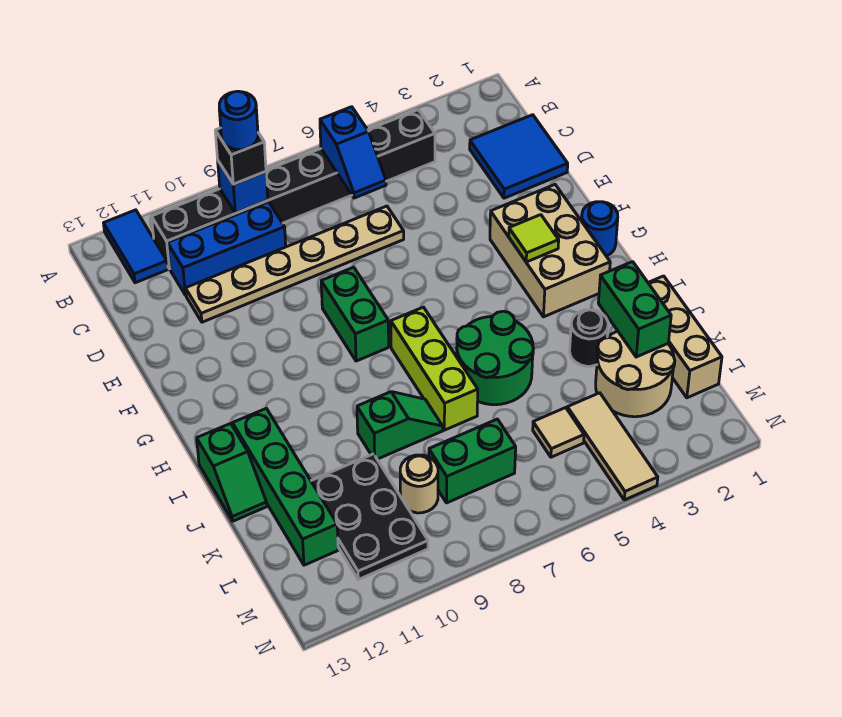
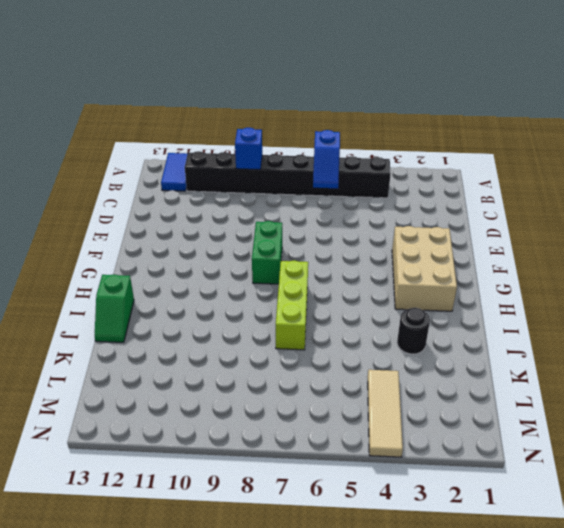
none -> blue 2x2 tile [470,115,568,198]
none -> blue 1x3 brick [168,202,286,295]
none -> tan 1x6 plate [186,206,404,322]

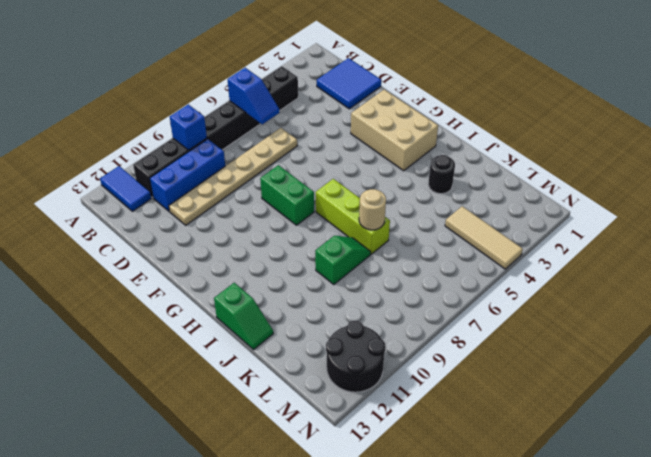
tan 1x1 round brick [359,189,386,230] -> tan 1x1 round brick moved to [400,455,438,513]
black 2x2 round brick [326,321,386,392] -> black 2x3 plate [311,454,428,580]
none -> blue 1x1 round brick [581,202,618,256]
none -> green 2x2 round brick [457,311,533,405]
none -> green 1x4 brick [233,408,338,565]

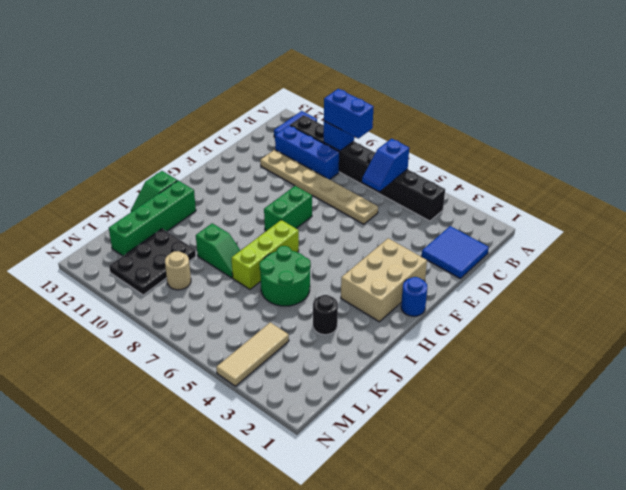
blue 1x2 brick [324,89,374,138] -> black 1x1 brick [215,128,266,184]
none -> tan 1x3 brick [648,276,722,398]
none -> tan 2x2 round brick [596,331,675,417]
none -> tan 1x1 tile [533,408,584,457]

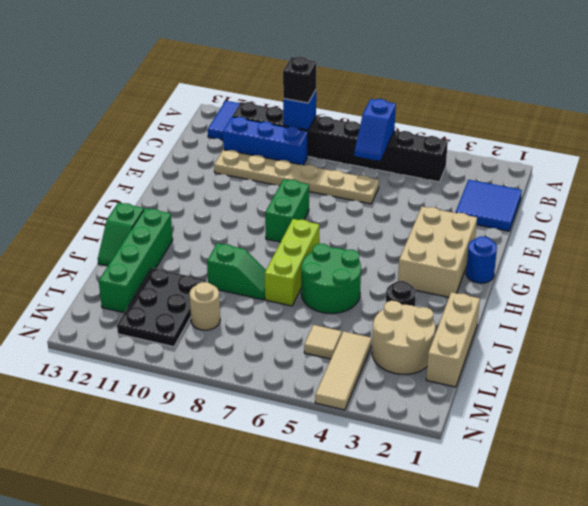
none -> green 1x2 brick [429,419,516,503]
none -> lime 1x1 tile [509,215,559,262]
none -> green 1x2 brick [598,262,671,357]

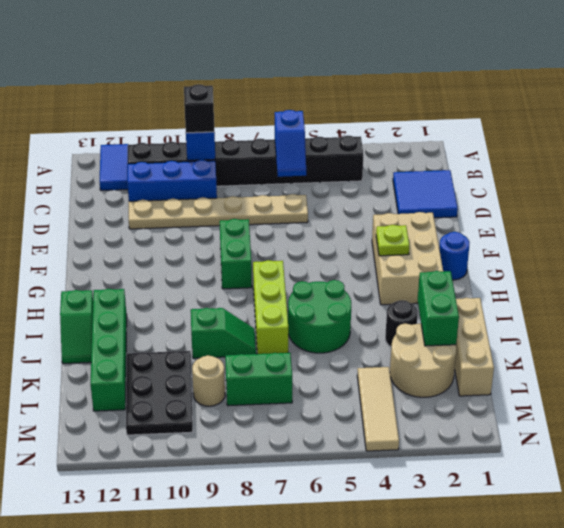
lime 1x1 plate [376,225,409,256] -> lime 1x1 tile [509,215,559,262]
none -> tan 1x1 tile [533,408,584,457]
none -> blue 1x1 round brick [219,91,258,150]

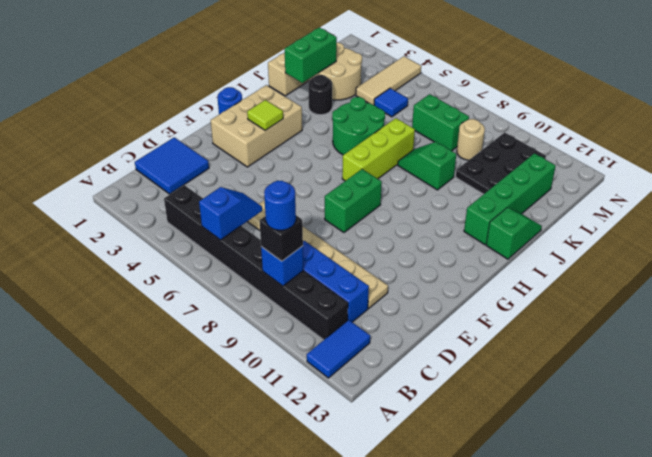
blue 1x1 tile [374,88,408,117] -> tan 1x1 tile [533,408,584,457]

